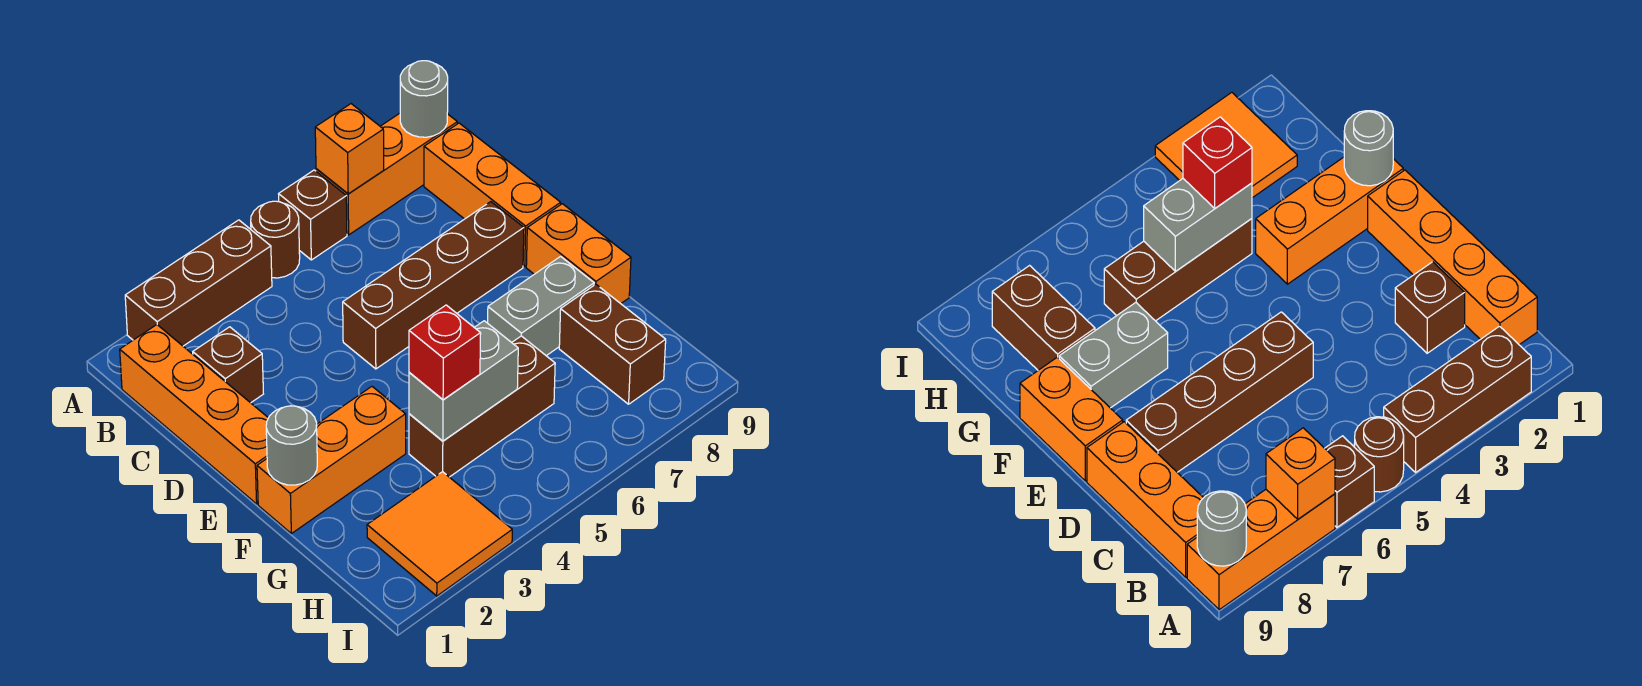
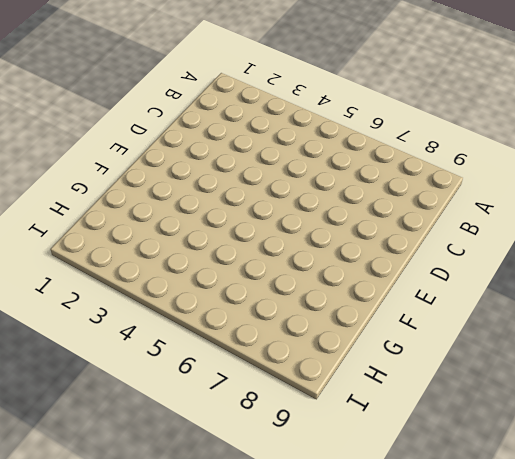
none -> brown 1x3 brick [125,220,272,346]
none -> brown 1x1 round brick [251,201,300,278]
none -> brown 1x1 brick [279,170,347,260]

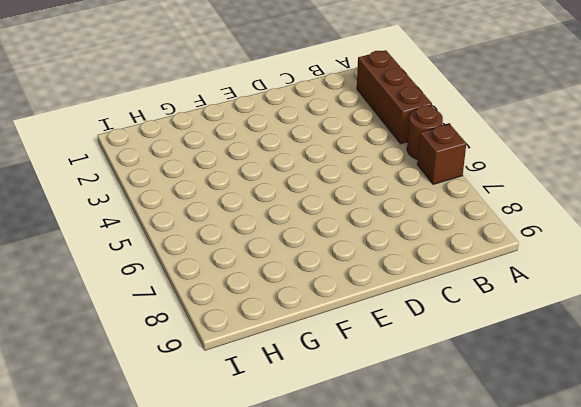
none -> orange 1x3 brick [316,113,457,235]
none -> orange 1x4 brick [120,325,268,504]
none -> orange 1x3 brick [424,123,561,266]

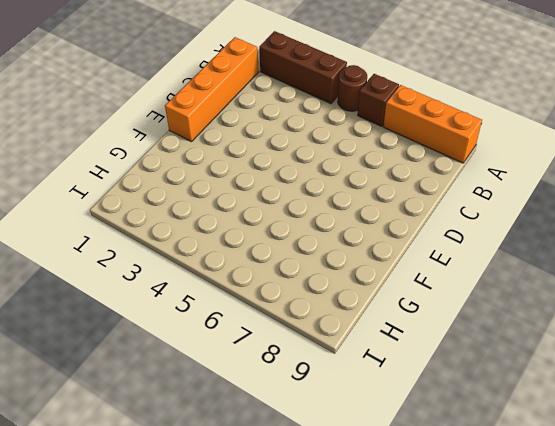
none -> orange 1x3 brick [424,123,561,266]
none -> brown 1x1 brick [193,327,263,403]
none -> brown 1x4 brick [343,202,524,369]

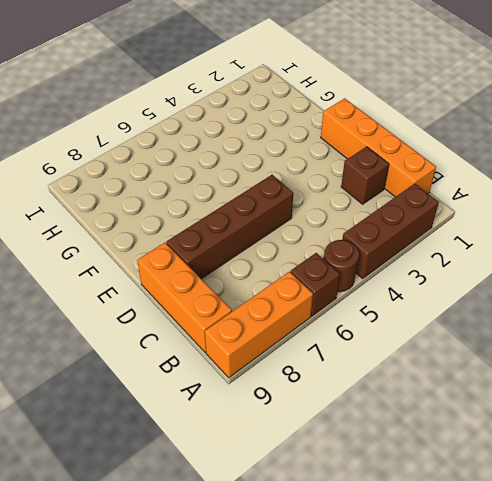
none -> orange 1x2 brick [526,204,631,304]
none -> orange 1x3 brick [257,387,406,534]
none -> grey 1x2 brick [488,257,594,356]

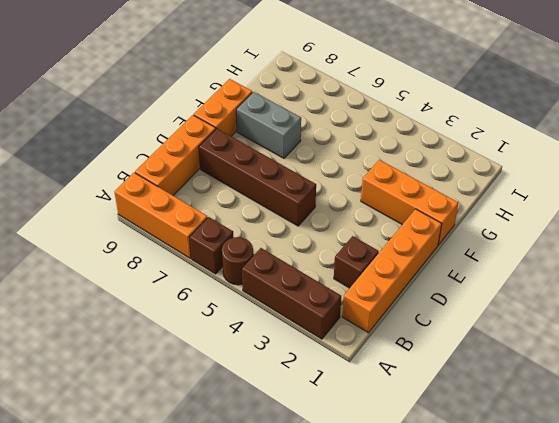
none -> brown 1x3 brick [409,336,555,477]
none -> brown 1x2 brick [559,284,666,404]
none -> orange 2x2 tile [367,472,512,596]

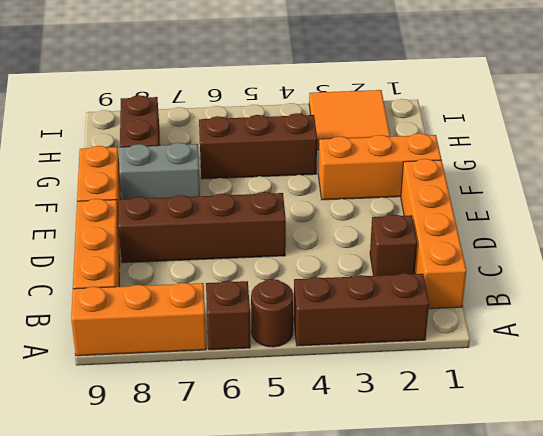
none -> orange 1x1 brick [315,104,384,194]
none -> grey 1x1 round brick [400,61,448,137]
none -> grey 1x1 round brick [266,406,317,485]

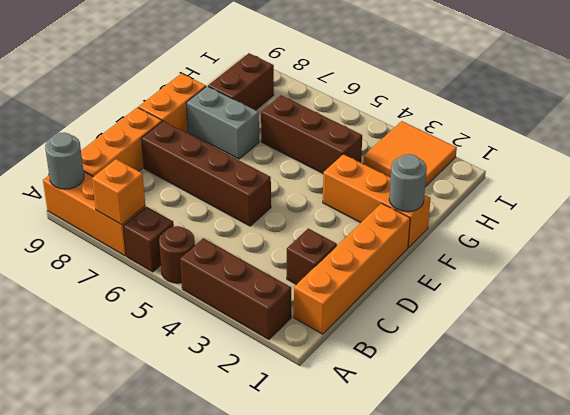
none -> grey 1x2 brick [409,321,518,441]
none -> red 1x1 brick [409,305,481,400]

